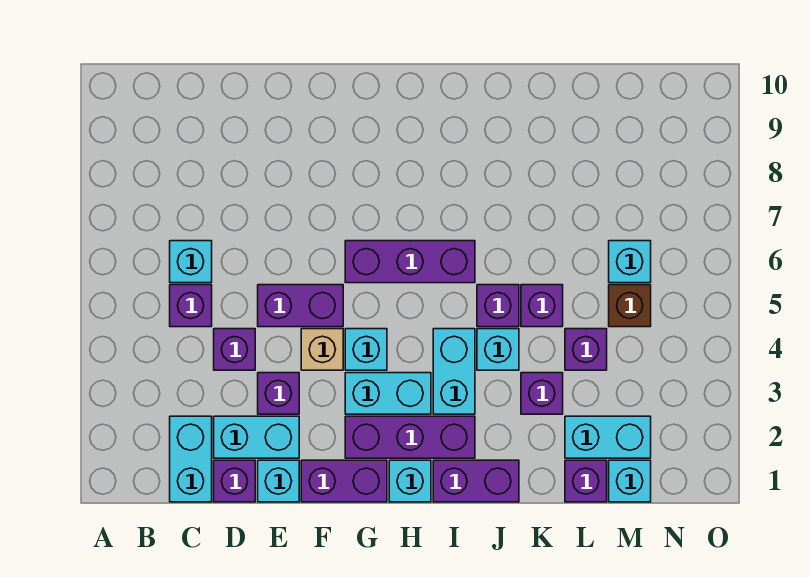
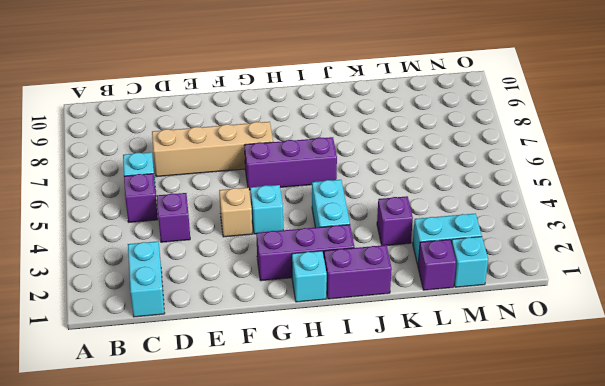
tan 1x4 brick [152,122,273,177] -> none
none -> purple 1x1 brick [214,460,255,502]
none -> cyan 1x2 brick [214,416,299,458]
none -> cyan 1x1 brick [258,460,299,502]

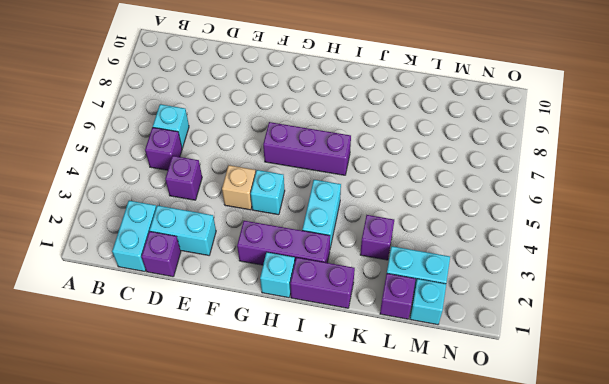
none -> cyan 1x1 brick [258,460,299,502]
none -> purple 1x1 brick [258,373,299,414]
none -> purple 1x2 brick [258,285,343,327]

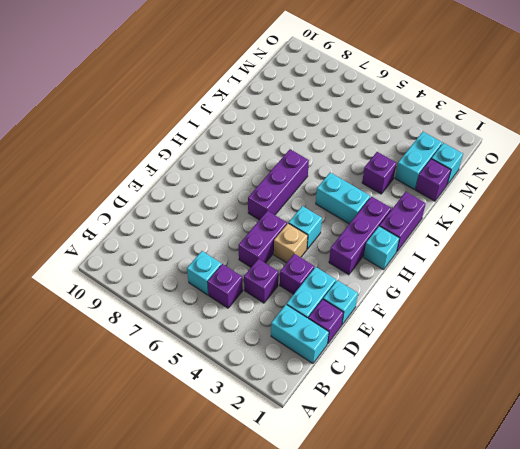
none -> purple 1x2 brick [301,460,387,502]
none -> cyan 1x2 brick [345,373,431,414]
none -> cyan 1x1 brick [477,329,519,370]

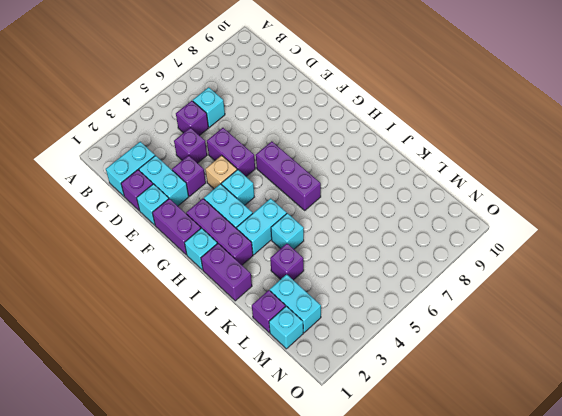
none -> purple 1x1 brick [477,285,519,327]
none -> purple 1x1 brick [521,285,563,327]
none -> purple 1x1 brick [565,329,607,370]

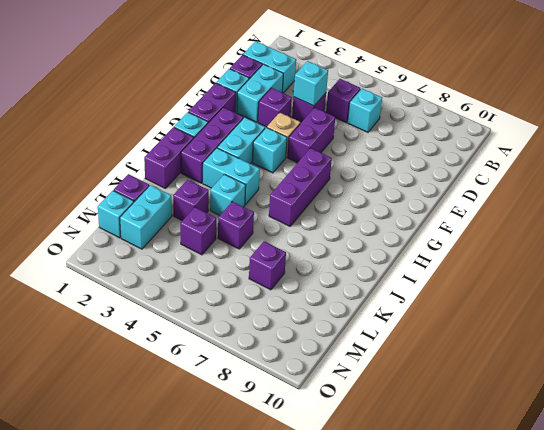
cyan 1x1 brick [294,61,328,106] -> cyan 1x1 brick moved to [609,241,651,283]
purple 1x1 brick [249,241,286,290] -> purple 1x1 brick moved to [477,285,519,327]
none -> brown 1x1 brick [609,285,651,327]

